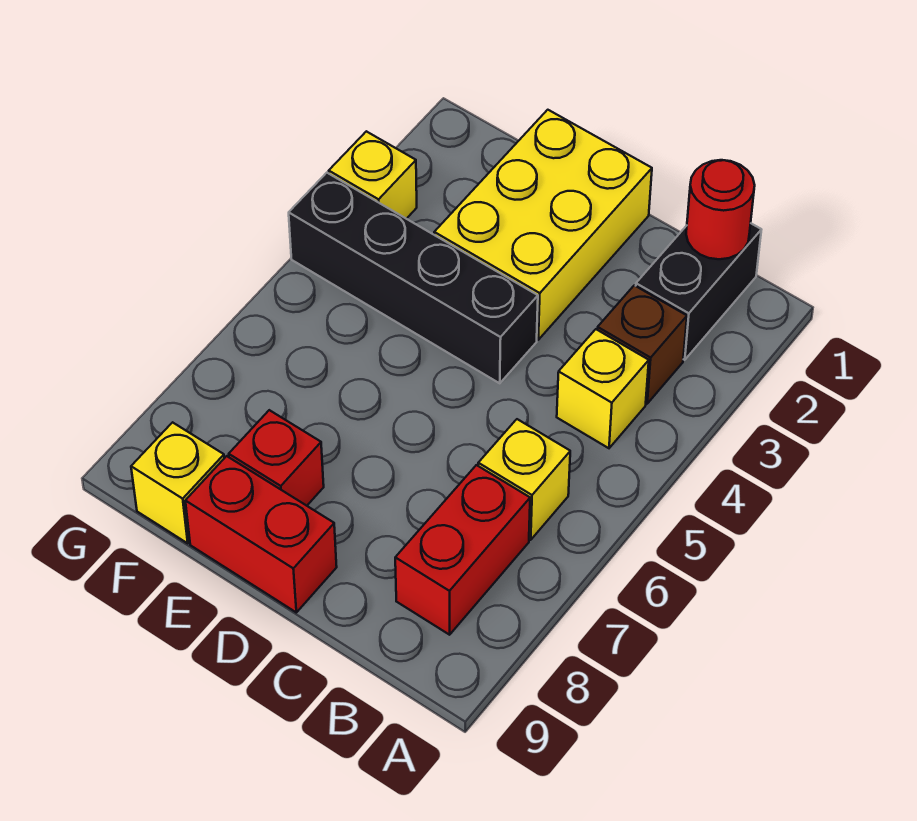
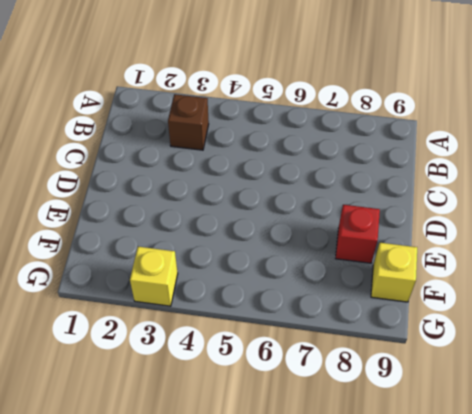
none -> black 1x2 brick [636,224,761,360]
none -> yellow 1x1 brick [557,329,649,448]
none -> yellow 1x1 brick [478,419,570,540]

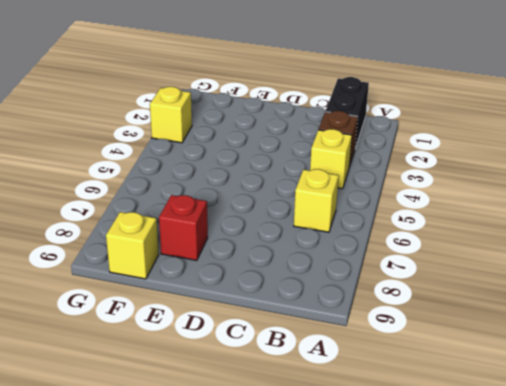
none -> red 1x2 brick [395,465,530,635]
none -> yellow 2x3 brick [434,110,652,340]
none -> black 1x4 brick [289,173,538,383]

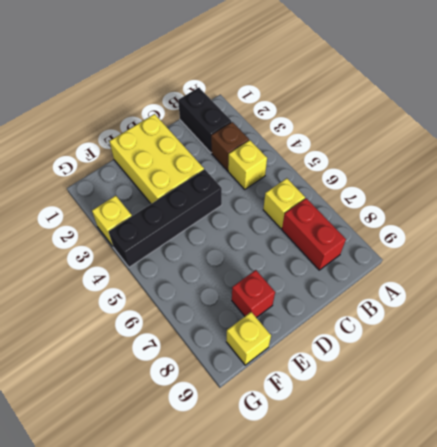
none -> red 1x2 brick [185,456,337,612]
none -> red 1x1 round brick [686,160,755,259]

